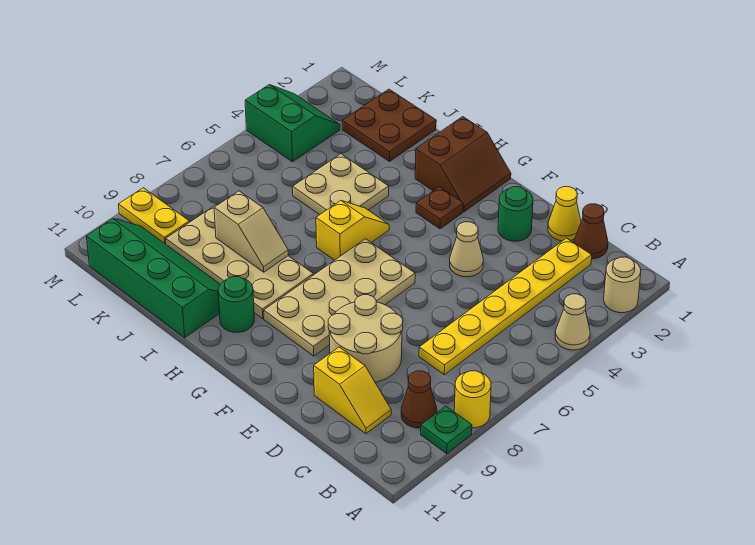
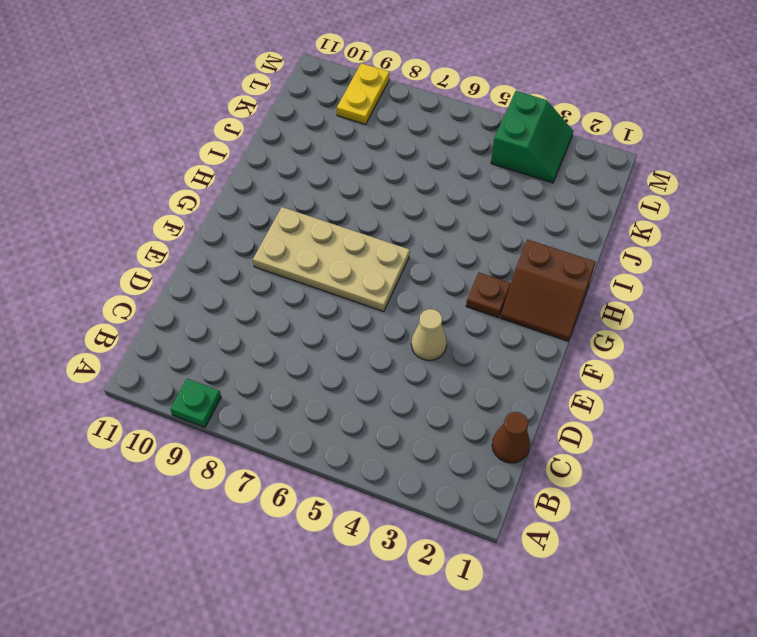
none -> tan 1x1 round brick [604,257,641,313]
none -> tan 1x1 cone [555,294,590,350]
none -> yellow 1x1 round brick [454,371,491,428]

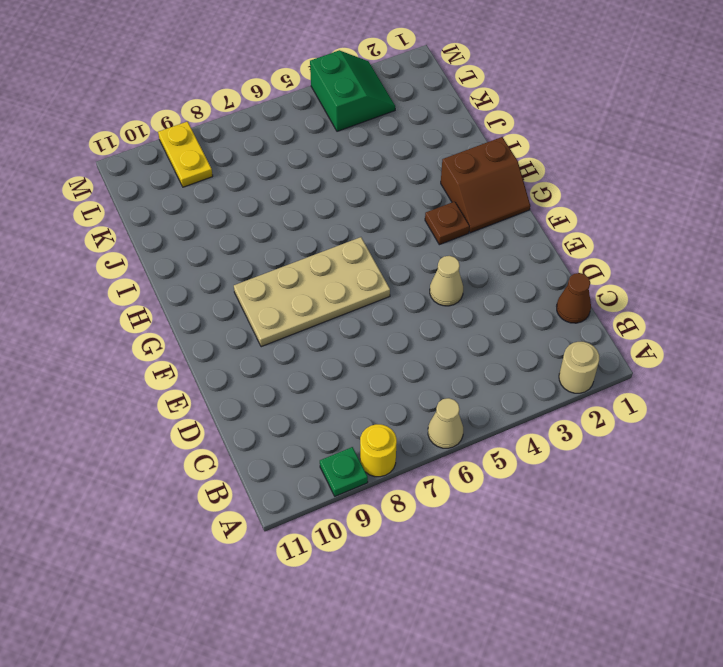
tan 1x1 cone [428,398,463,448] -> tan 1x1 cone moved to [555,294,590,350]
none -> brown 1x1 cone [401,371,437,428]
none -> yellow 1x6 plate [419,238,592,375]
none -> yellow 1x2 slope [314,347,391,434]

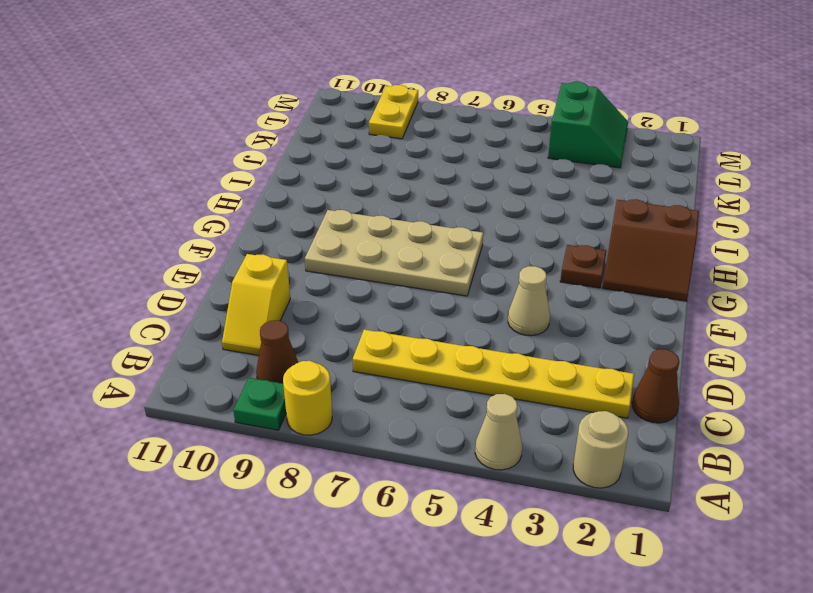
none -> yellow 1x1 cone [548,187,581,241]
none -> tan 2x2 round brick [328,295,403,382]
none -> green 1x1 round brick [498,187,533,241]

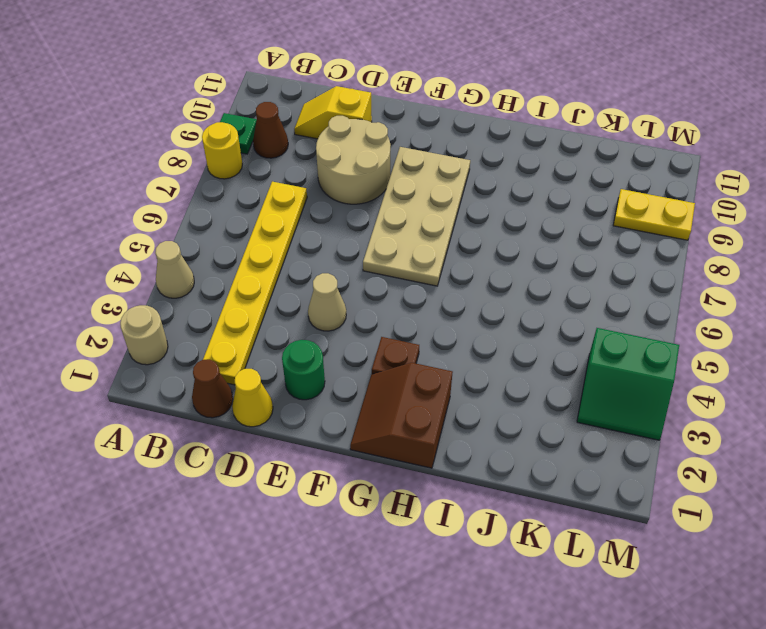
none -> yellow 1x2 slope [316,201,389,260]
none -> tan 2x4 plate [166,205,313,319]
none -> green 1x1 round brick [218,277,254,332]

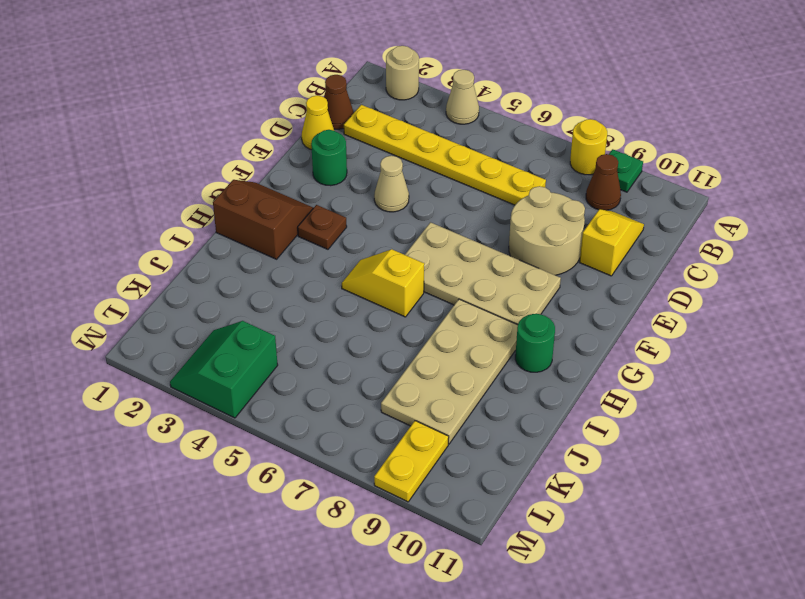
none -> tan 2x2 plate [293,154,389,215]
none -> green 2x4 slope [86,219,220,338]
none -> brown 2x2 plate [342,89,436,161]

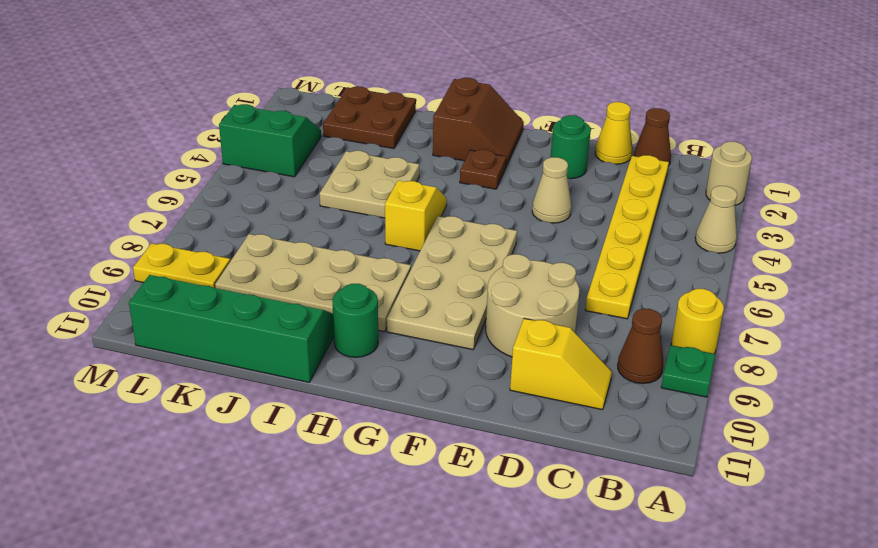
none -> tan 1x2 slope [214,191,288,272]

